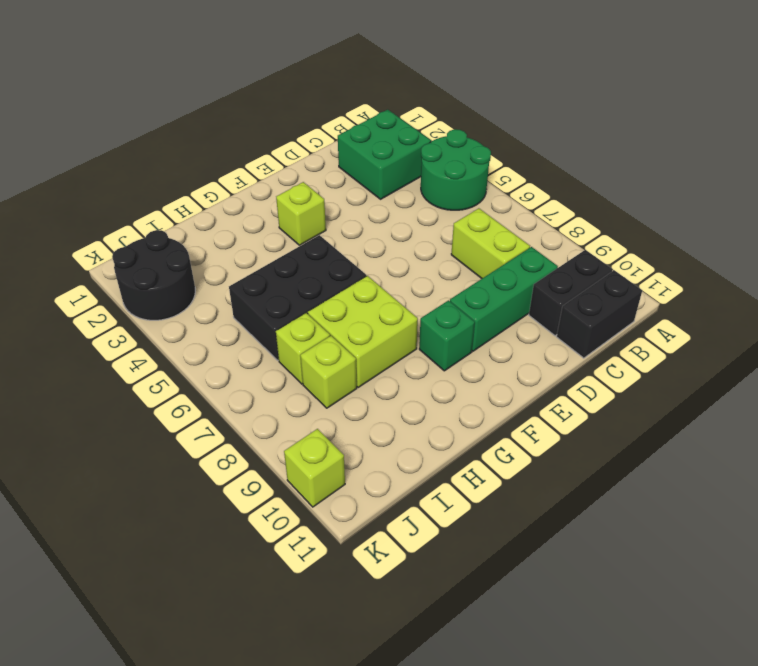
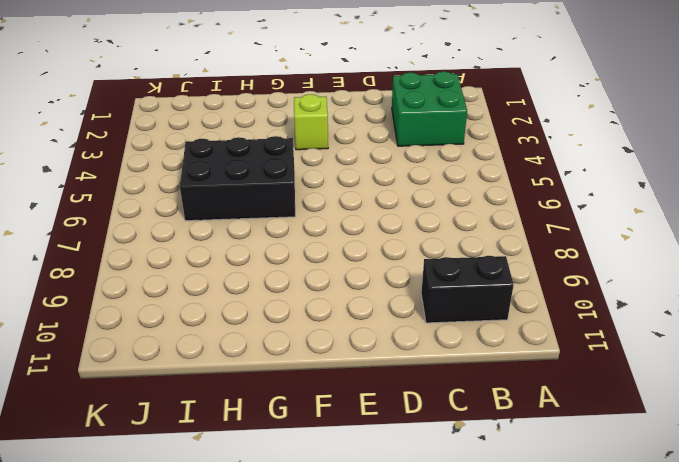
none -> green 2x2 round brick [421,129,491,210]
none -> black 1x2 brick [557,270,642,358]
none -> lime 1x2 brick [451,208,530,278]

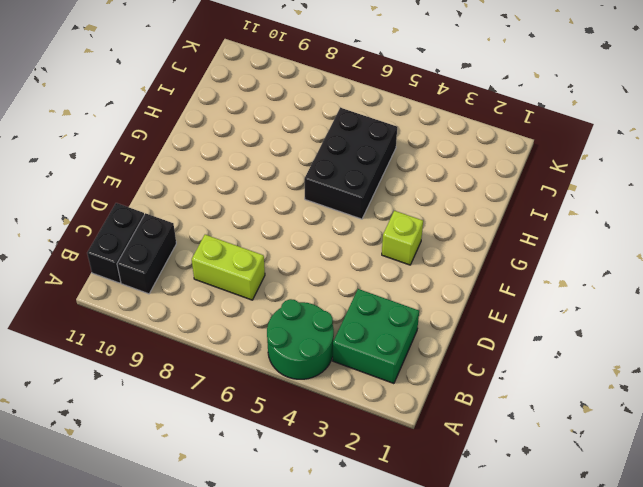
none -> green 1x3 brick [450,247,558,351]
none -> green 1x1 brick [419,300,475,371]
none -> lime 2x2 brick [308,276,418,388]

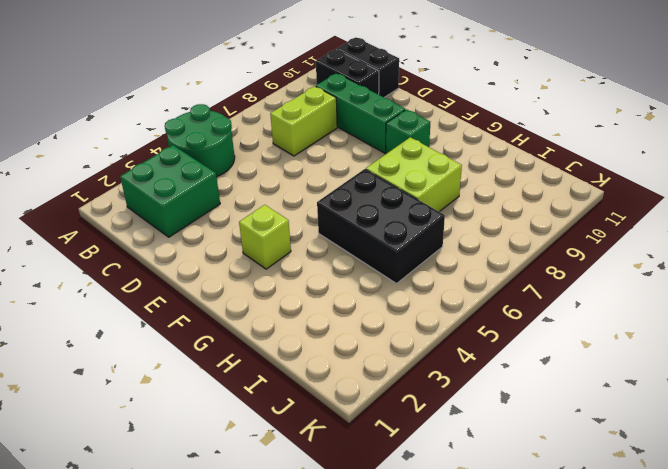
none -> lime 1x1 brick [276,313,330,384]
none -> lime 1x1 brick [300,336,357,408]
none -> black 2x2 round brick [112,230,195,320]

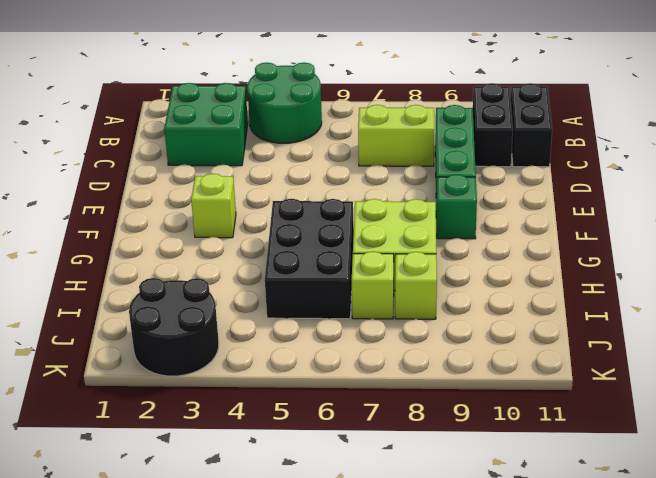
none -> lime 1x1 brick [284,429,345,507]

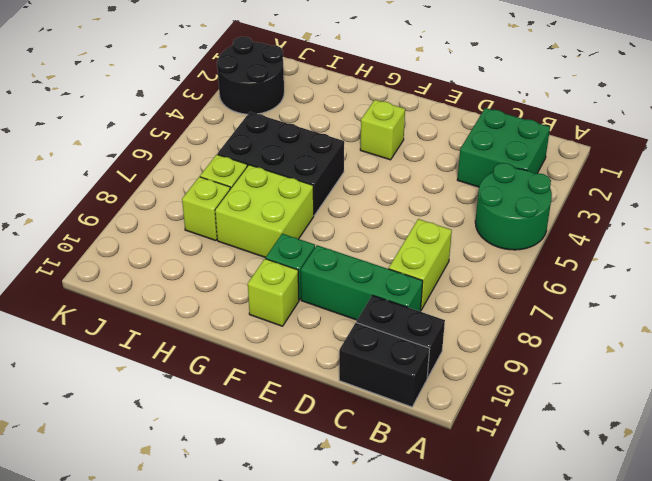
lime 1x1 brick [248,259,299,326] -> lime 1x1 brick moved to [284,429,345,507]

